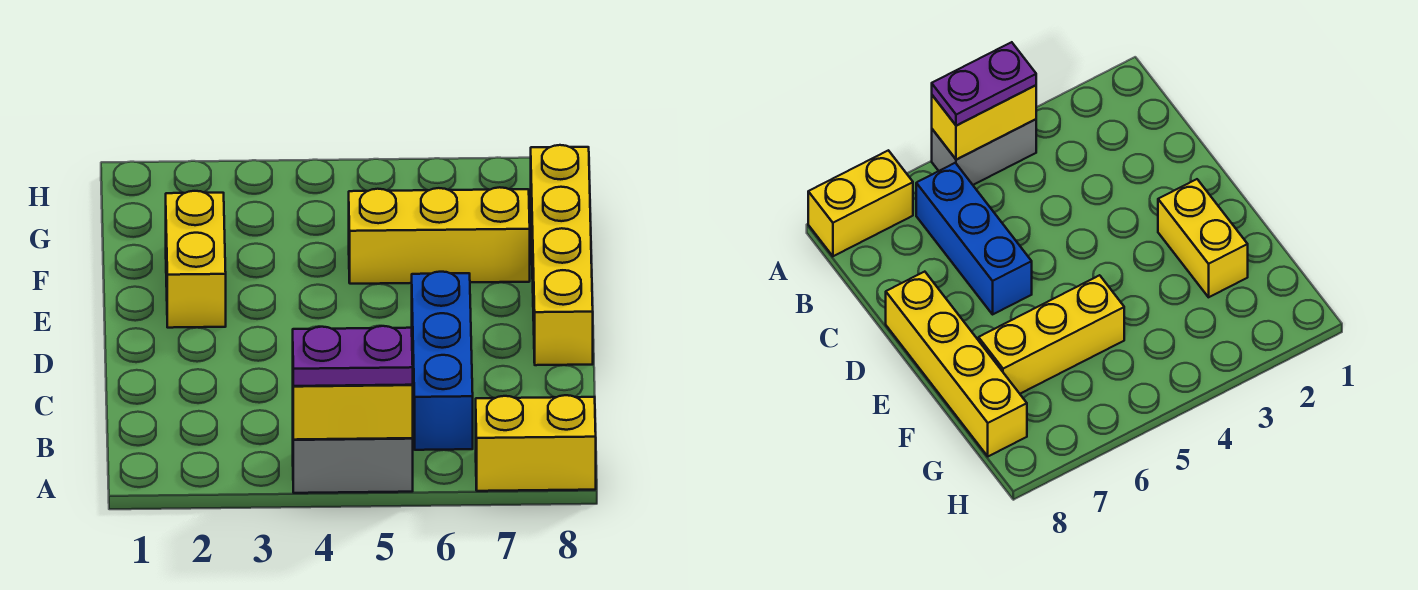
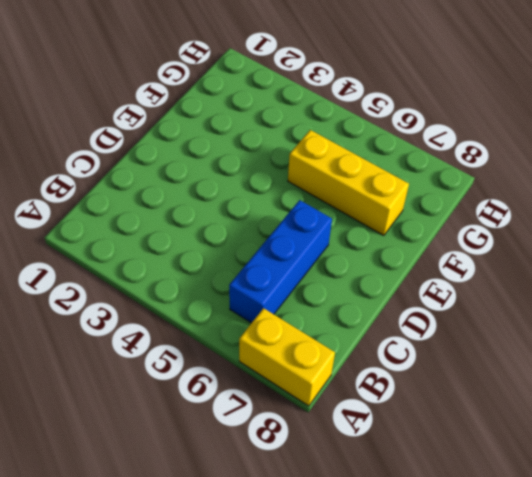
none -> grey 1x2 brick [293,438,413,493]
none -> yellow 1x4 brick [531,145,593,365]

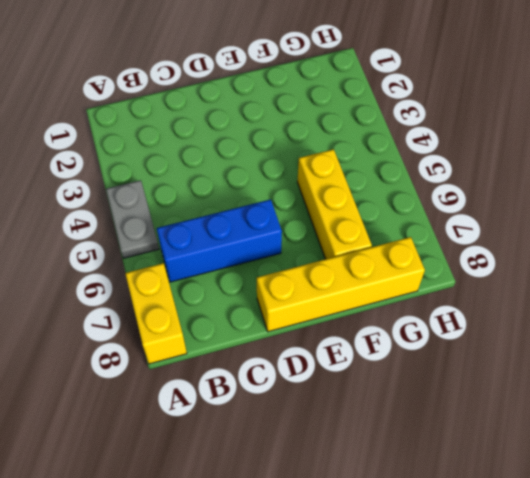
grey 1x2 plate [106,180,159,258] -> grey 1x2 brick [293,438,413,493]
none -> yellow 1x2 brick [166,191,226,328]
none -> yellow 1x2 brick [293,385,413,440]

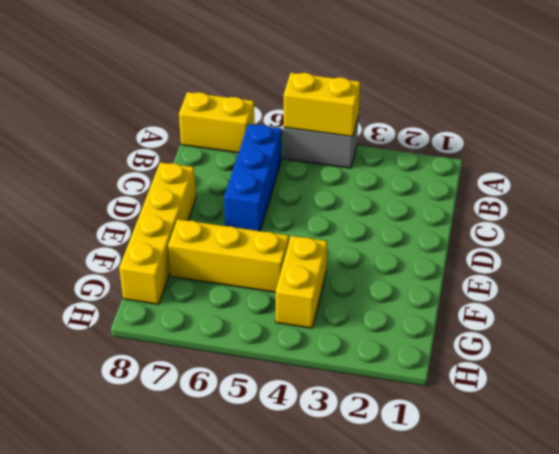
yellow 1x2 brick [276,236,327,328] -> yellow 1x2 brick moved to [166,191,226,328]
none -> purple 1x2 plate [293,326,413,386]

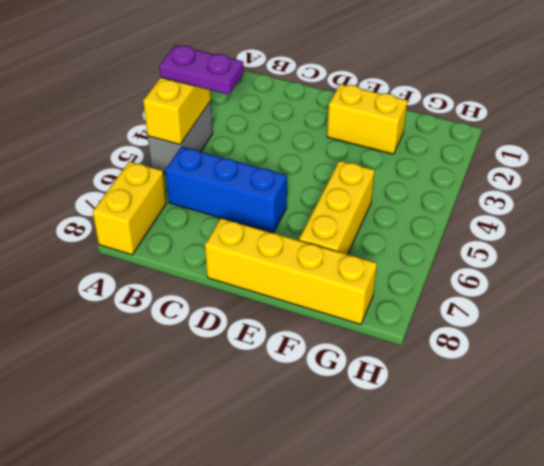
purple 1x2 plate [159,45,244,95] -> purple 1x2 plate turned to [293,326,413,386]

